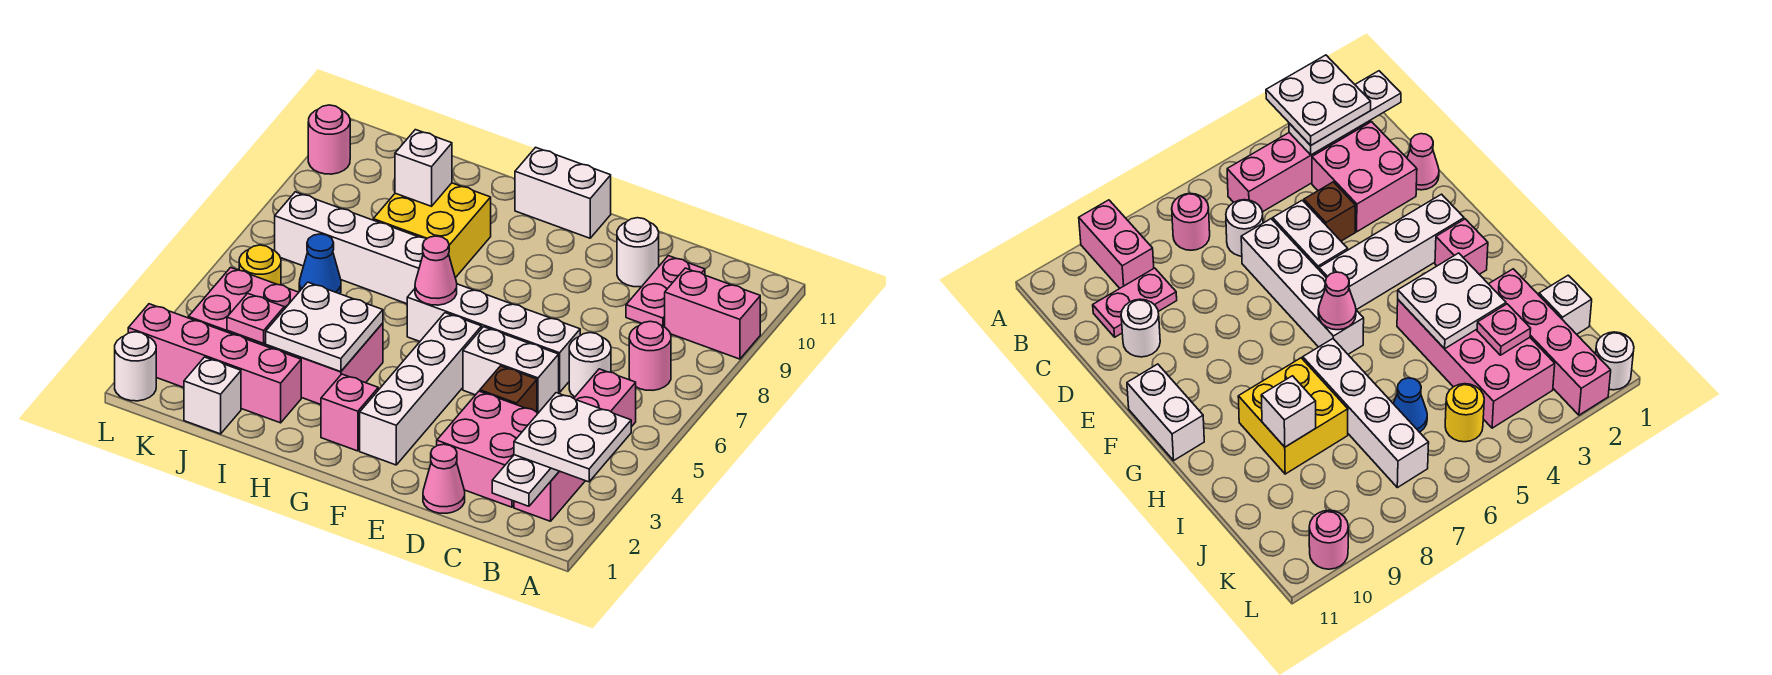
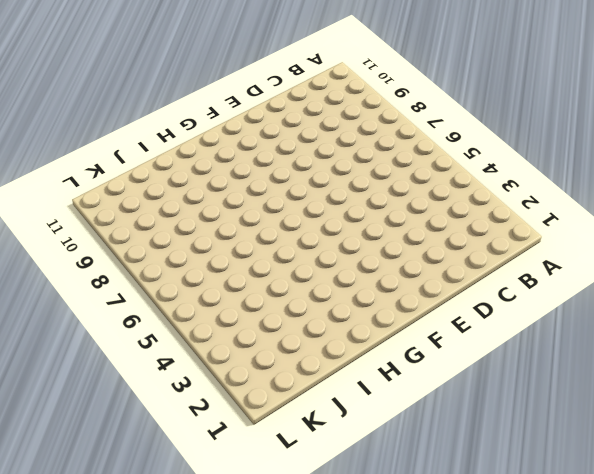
none -> pink 1x2 brick [665,268,760,359]
none -> pink 1x4 brick [514,369,636,521]
none -> pink 1x1 round brick [629,321,671,390]

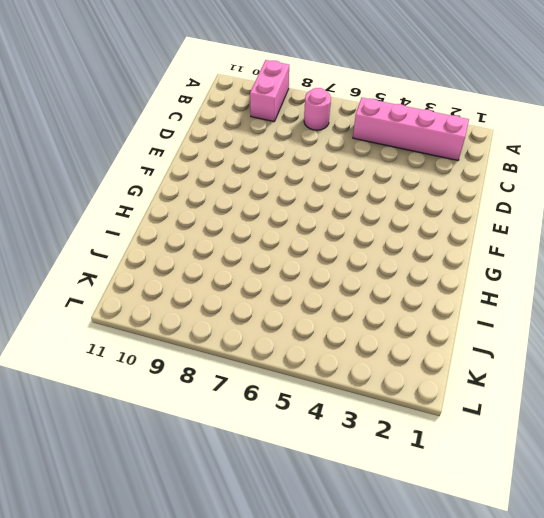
none -> pink 2x2 brick [437,391,538,507]
none -> white 1x1 round brick [569,333,611,397]
none -> pink 1x2 plate [626,256,705,327]

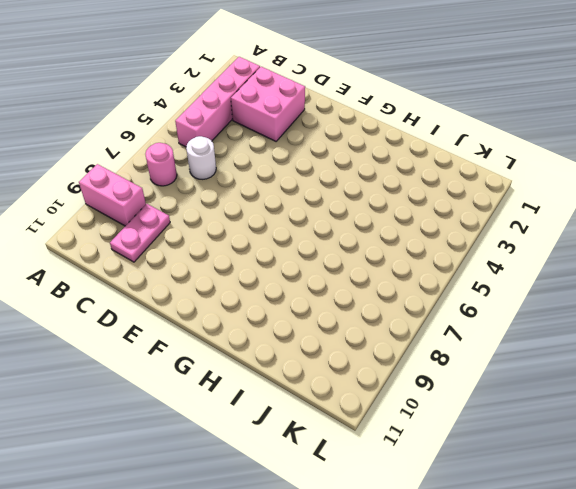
none -> pink 1x1 cone [423,444,465,513]
none -> brown 1x1 brick [480,366,537,412]
none -> white 1x2 brick [463,327,559,413]

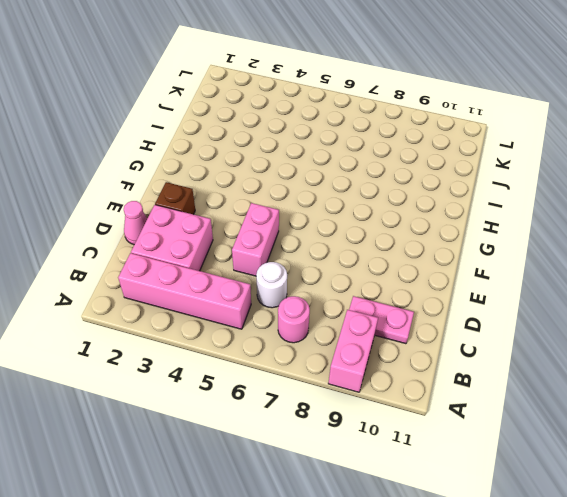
pink 1x2 brick [232,203,279,276] -> white 1x2 brick [463,327,559,413]
brown 1x1 brick [155,182,195,214] -> brown 1x1 brick moved to [480,366,537,412]
none -> white 1x4 brick [407,284,580,392]
none -> white 1x1 round brick [617,218,659,287]
none -> white 1x4 brick [360,313,482,465]

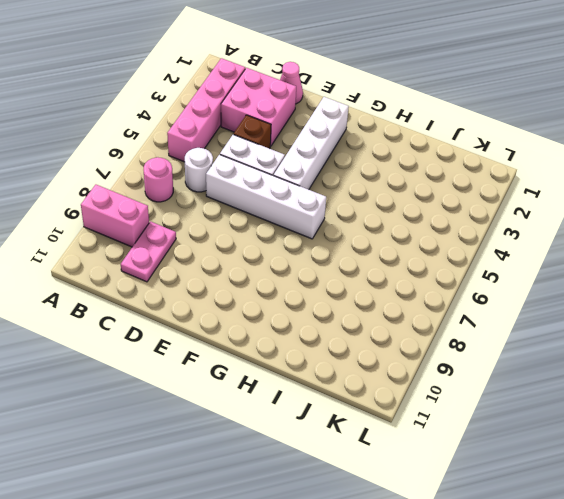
none -> white 1x1 round brick [617,218,659,287]
none -> white 1x2 brick [515,147,611,238]
none -> pink 1x1 brick [321,374,378,451]

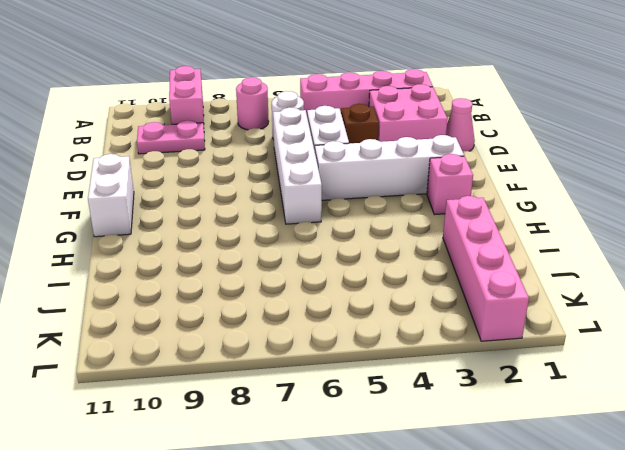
none -> white 1x1 round brick [617,218,659,287]
none -> pink 2x4 brick [188,267,383,404]
none -> white 1x4 brick [275,192,426,304]

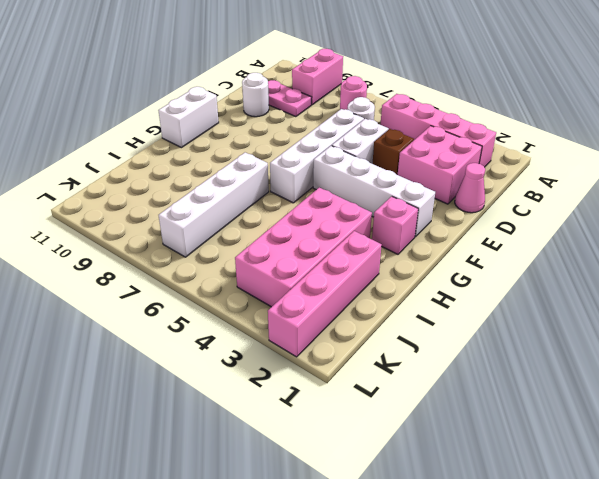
none -> yellow 2x2 brick [373,183,491,278]
none -> white 1x1 brick [184,357,241,434]
none -> blue 1x1 cone [299,234,341,294]

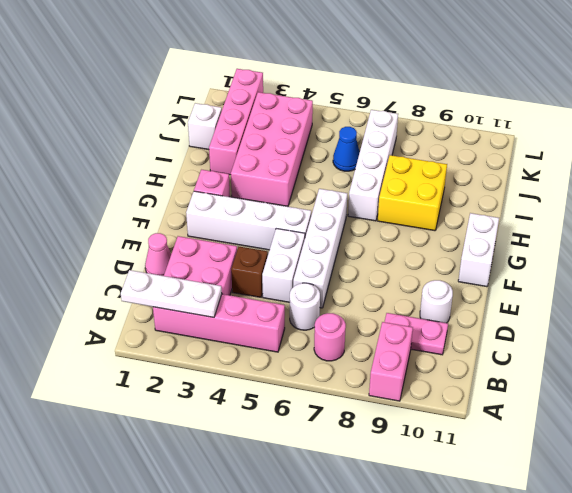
none -> yellow 1x1 round brick [239,245,281,285]
none -> white 1x1 round brick [115,332,156,401]
none -> pink 1x1 round brick [308,105,350,174]

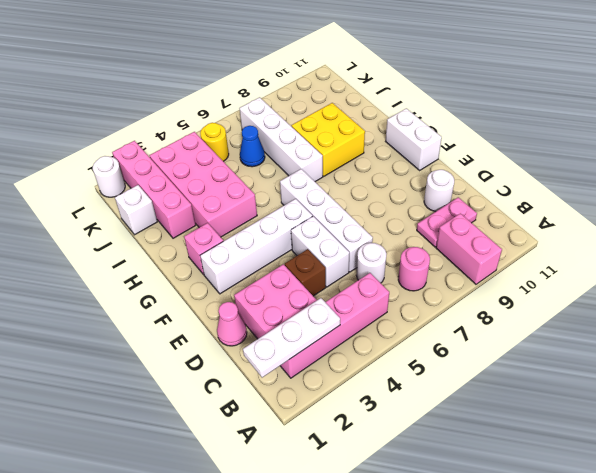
none -> pink 1x1 round brick [308,105,350,174]
none -> pink 1x1 cone [415,236,457,305]
none -> white 2x2 plate [266,282,383,372]

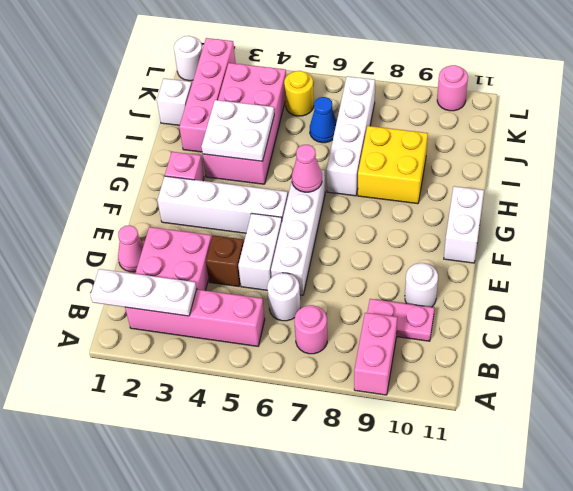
none -> white 1x1 brick [395,130,452,206]
none -> pink 1x1 plate [227,293,284,343]
none -> white 2x2 plate [514,393,631,482]

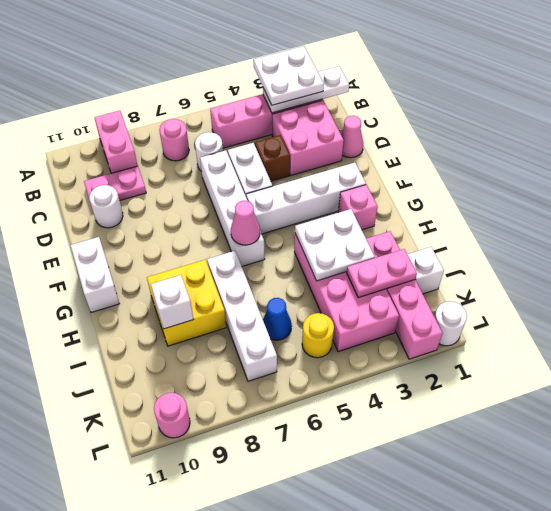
pink 1x2 plate [347,249,417,298] -> pink 1x1 plate [227,293,284,343]

